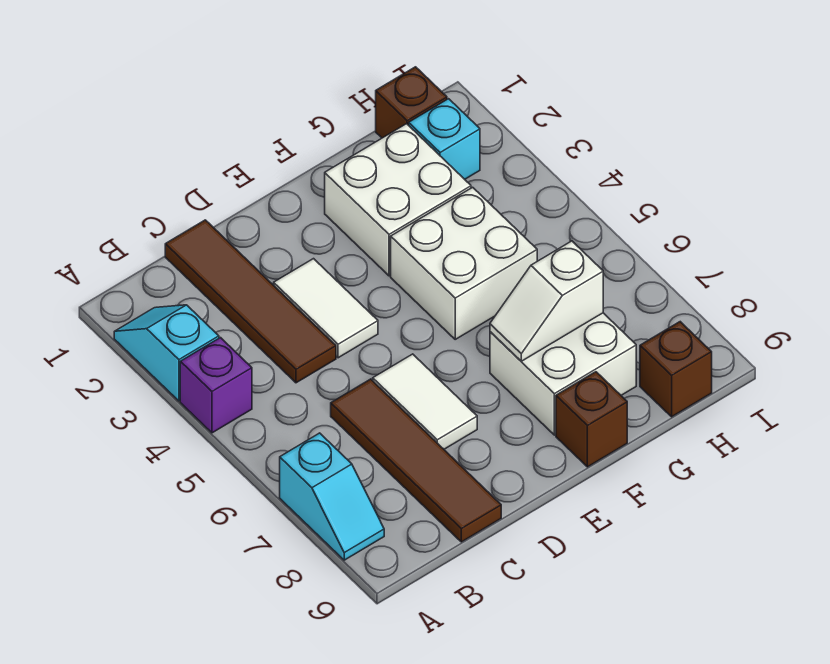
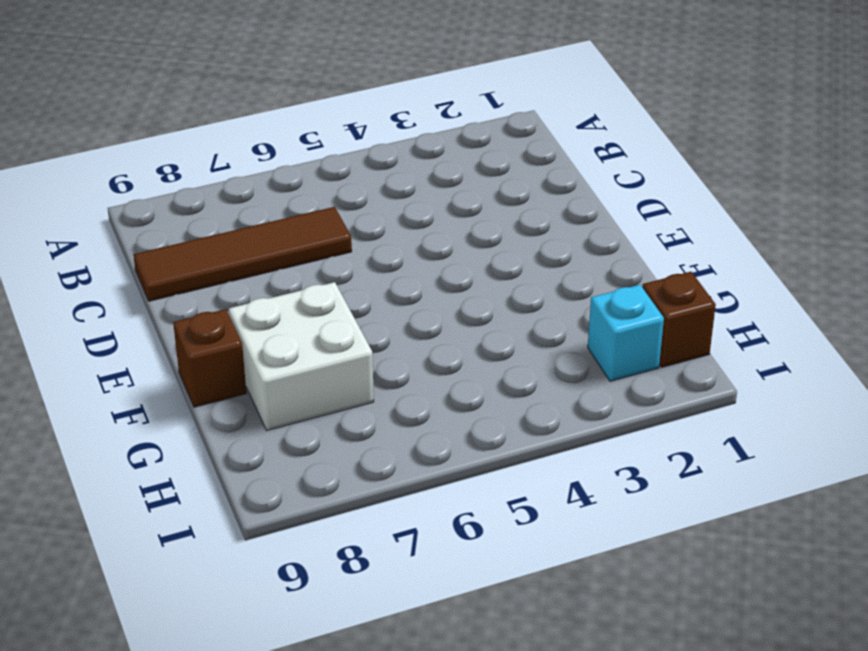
none -> cyan 1x2 slope [114,305,219,401]
none -> purple 1x1 brick [180,338,252,433]
none -> cyan 1x2 slope [280,433,384,560]

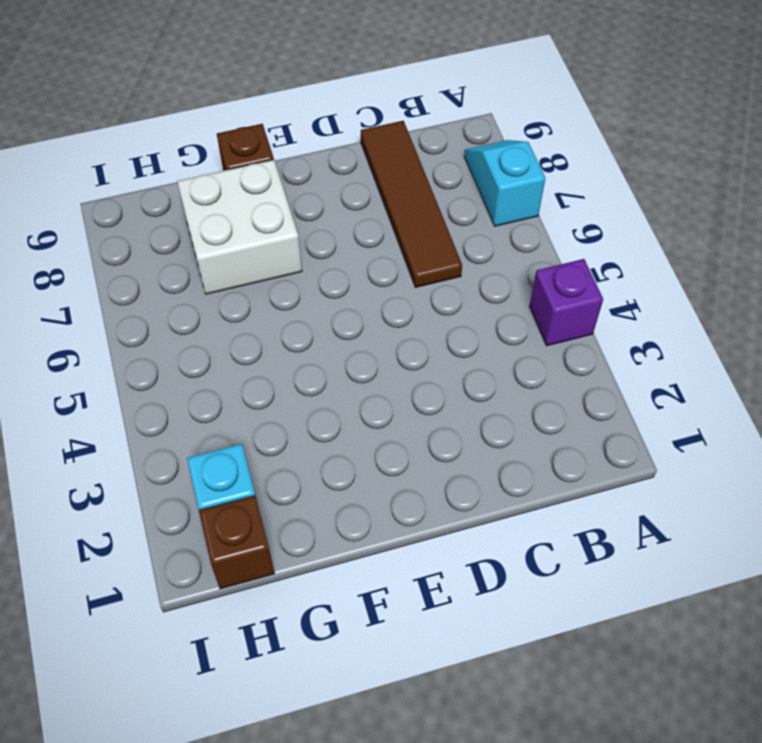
none -> cyan 1x2 slope [114,305,219,401]
none -> brown 1x4 tile [165,220,336,383]
none -> white 1x2 tile [274,259,378,358]

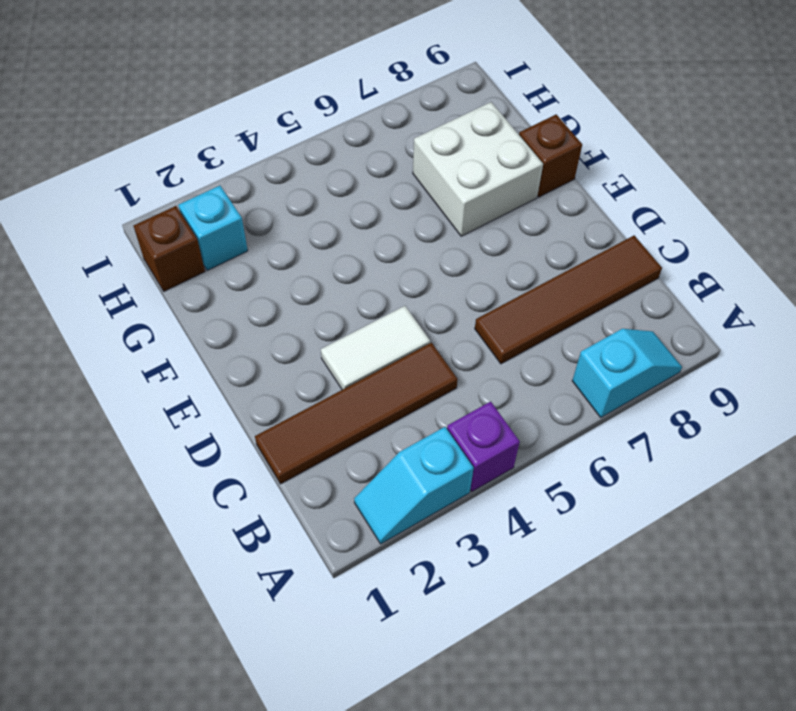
none -> white 1x2 tile [373,354,477,449]
none -> white 2x2 brick [325,124,471,276]
none -> white 2x2 brick [391,187,537,339]

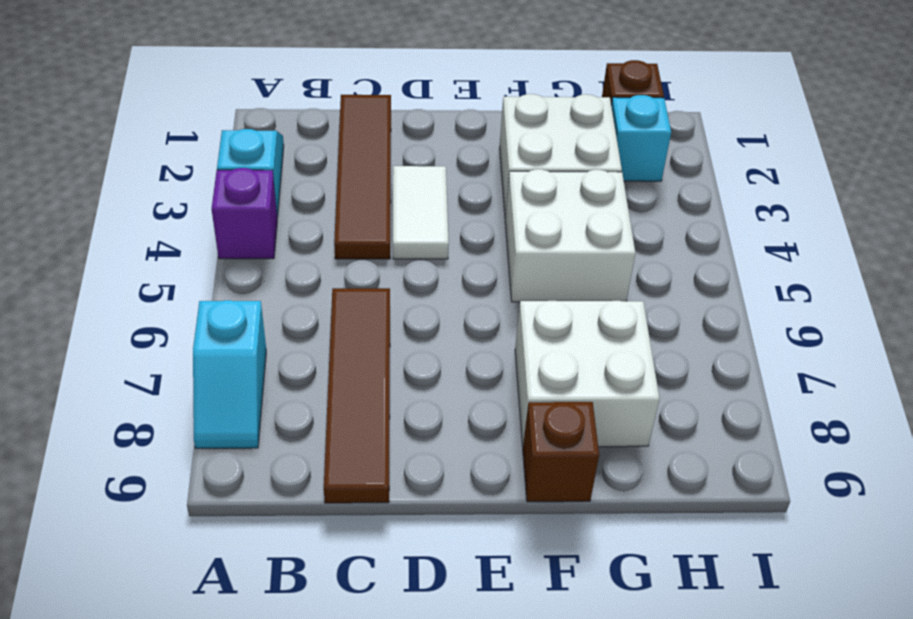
none -> white 1x2 tile [373,354,477,449]
none -> brown 1x1 brick [640,322,712,417]
none -> white 1x2 slope [490,241,603,361]

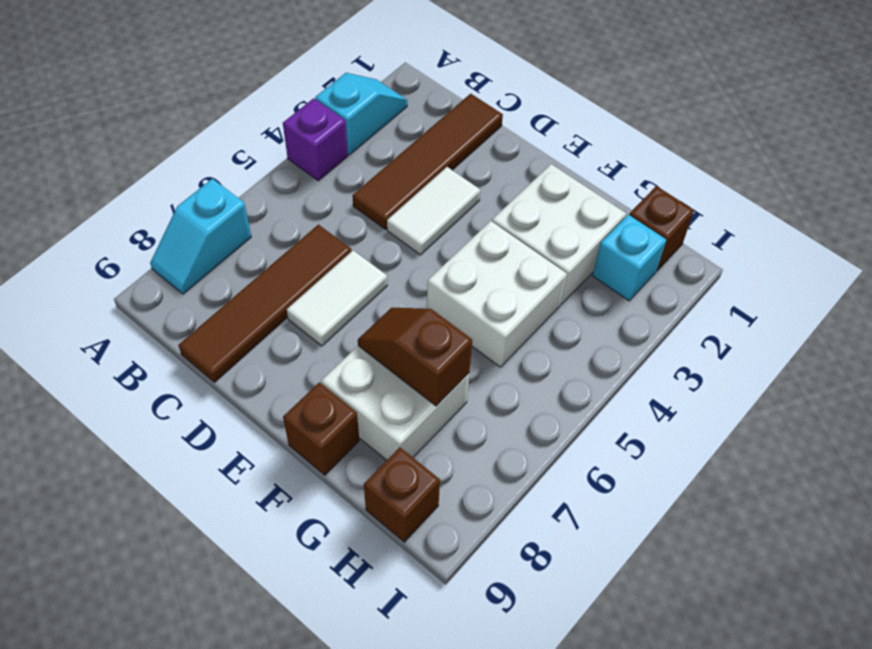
brown 1x2 slope [358,308,472,406] -> white 1x2 slope [490,241,603,361]

